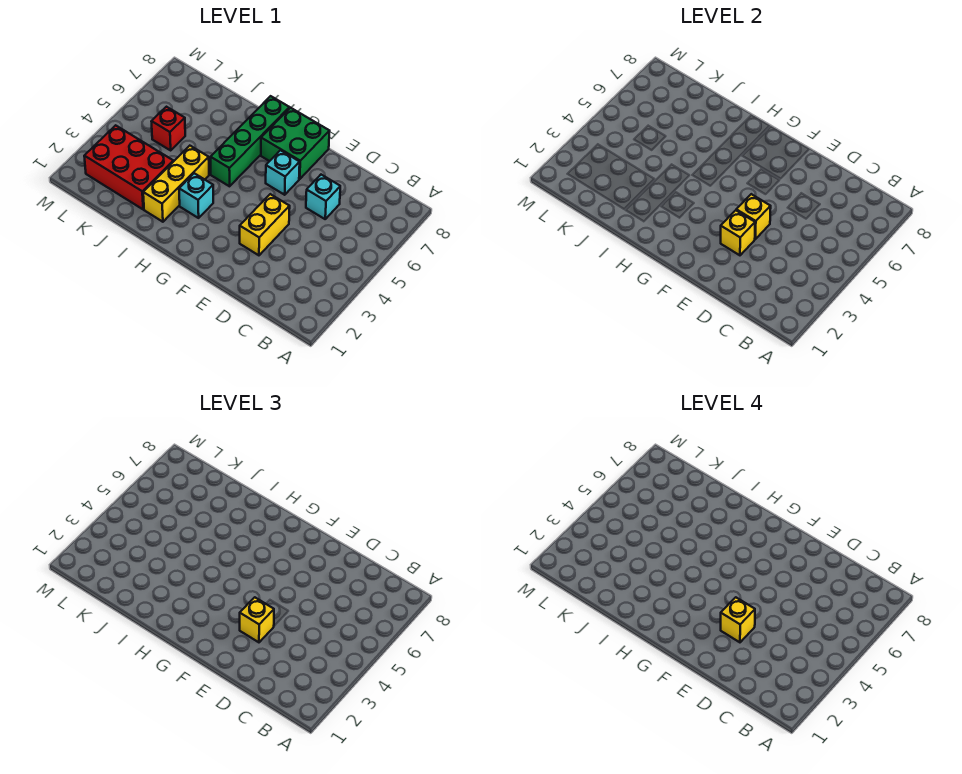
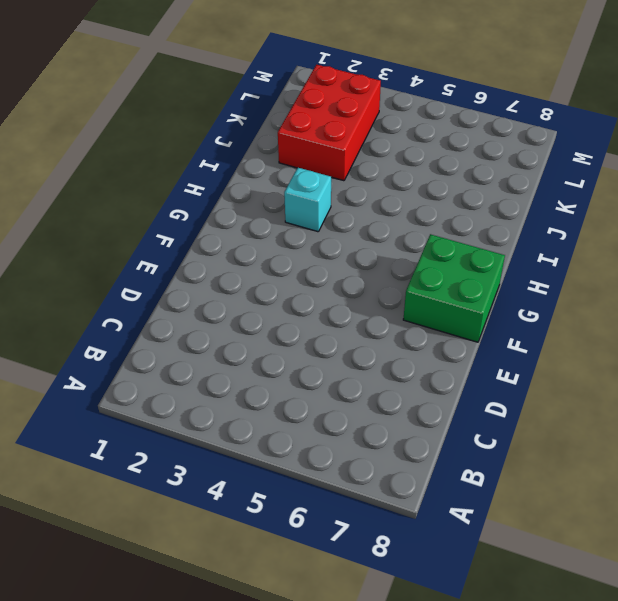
none -> cyan 1x1 brick [306,175,340,219]
none -> yellow 1x2 brick [240,194,290,255]
none -> cyan 1x1 brick [266,150,300,195]

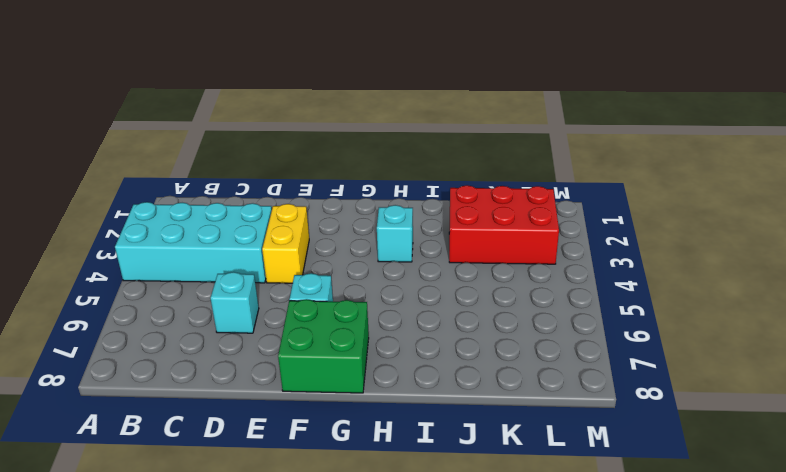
cyan 2x4 brick [115,202,272,283] -> none
none -> green 1x4 brick [210,96,289,186]
none -> yellow 1x3 brick [143,146,209,222]
none -> red 1x1 brick [151,107,185,150]

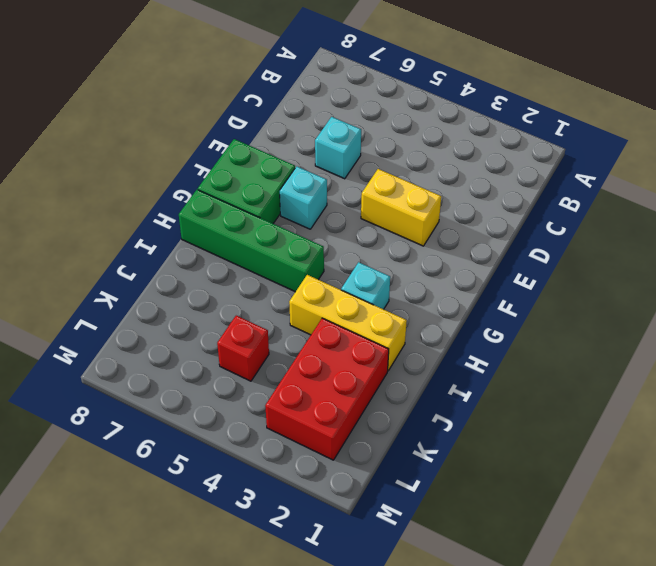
none -> yellow 1x1 brick [721,210,755,255]
none -> yellow 1x1 brick [736,194,771,239]
none -> yellow 1x1 brick [240,597,274,642]

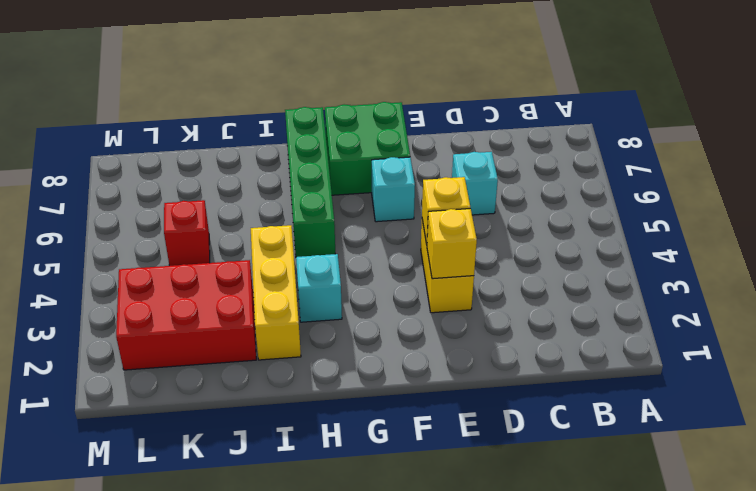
none -> yellow 1x1 brick [240,597,274,642]
none -> yellow 1x1 brick [721,597,755,642]

